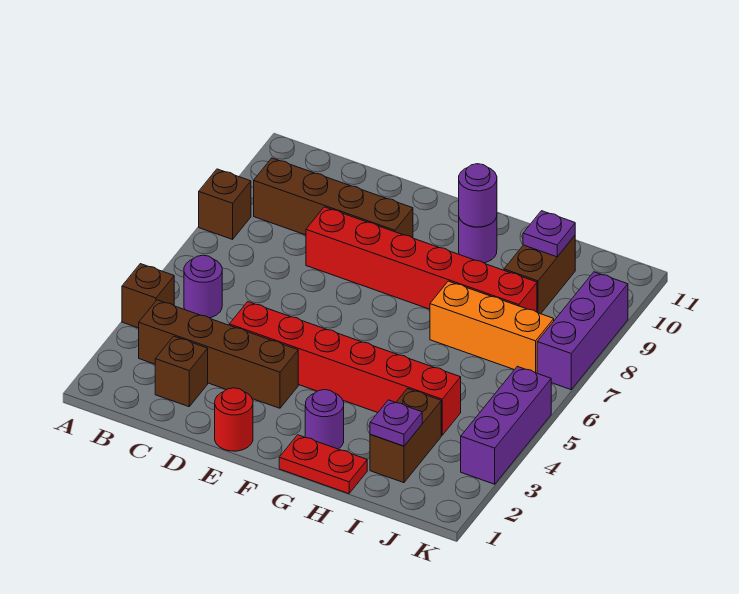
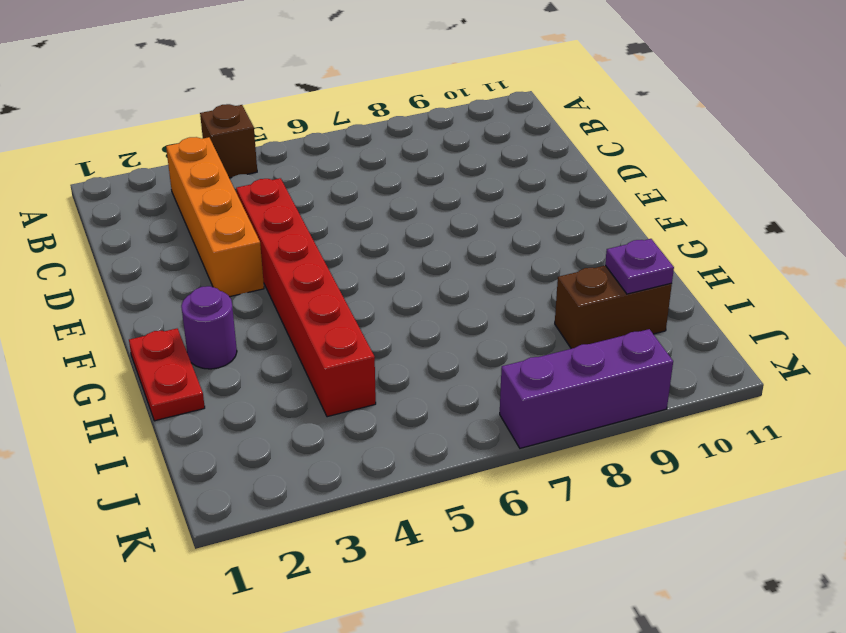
orange 1x4 brick [166,137,264,297] -> brown 1x4 brick [139,300,298,408]
none -> brown 1x1 brick [199,169,251,239]
none -> purple 1x1 round brick [184,255,222,318]
none -> brown 1x4 brick [254,158,413,238]

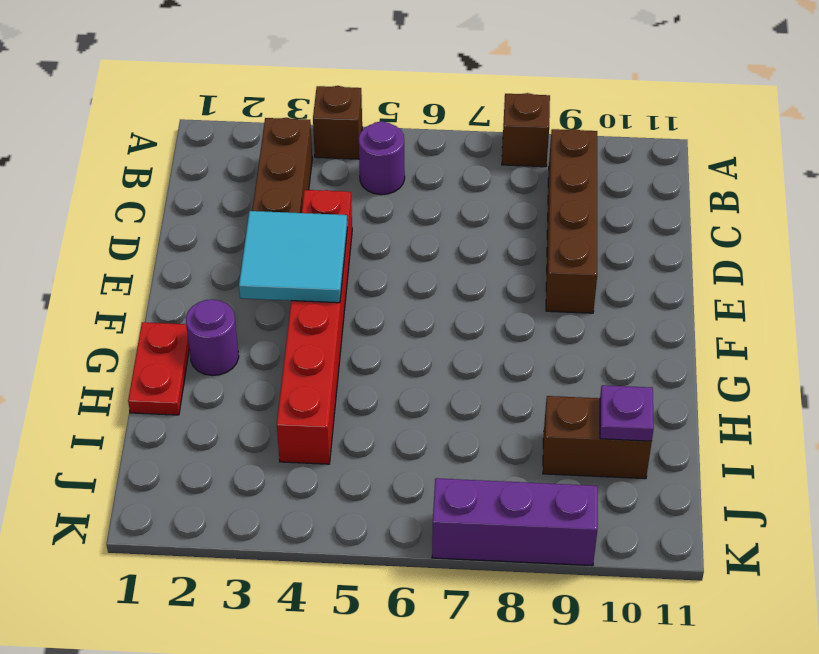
cyan 2x2 tile [239,211,347,303] -> none
none -> brown 1x1 brick [155,336,208,407]
none -> red 1x6 brick [306,207,537,312]
none -> red 1x1 round brick [215,388,253,451]

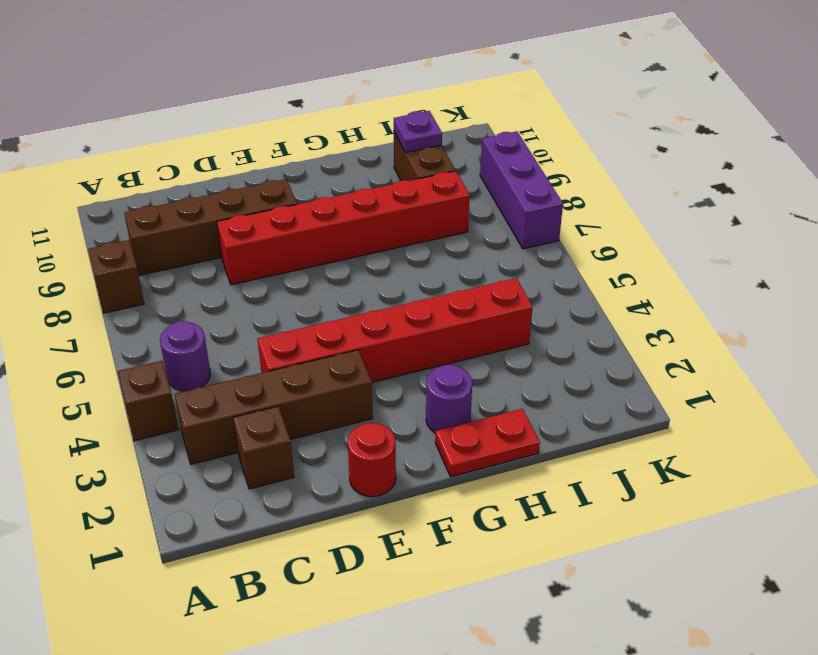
none -> purple 1x1 round brick [459,217,497,263]
none -> orange 1x3 brick [430,281,554,373]
none -> brown 1x2 brick [370,389,441,483]

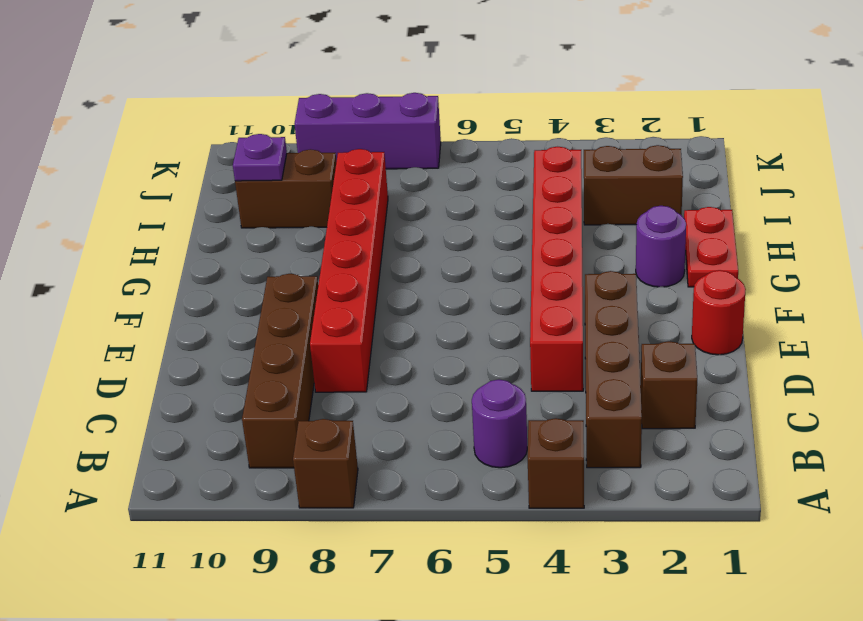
none -> purple 1x1 round brick [459,217,497,263]
none -> orange 1x3 brick [430,281,554,373]
none -> purple 1x3 brick [461,366,551,484]

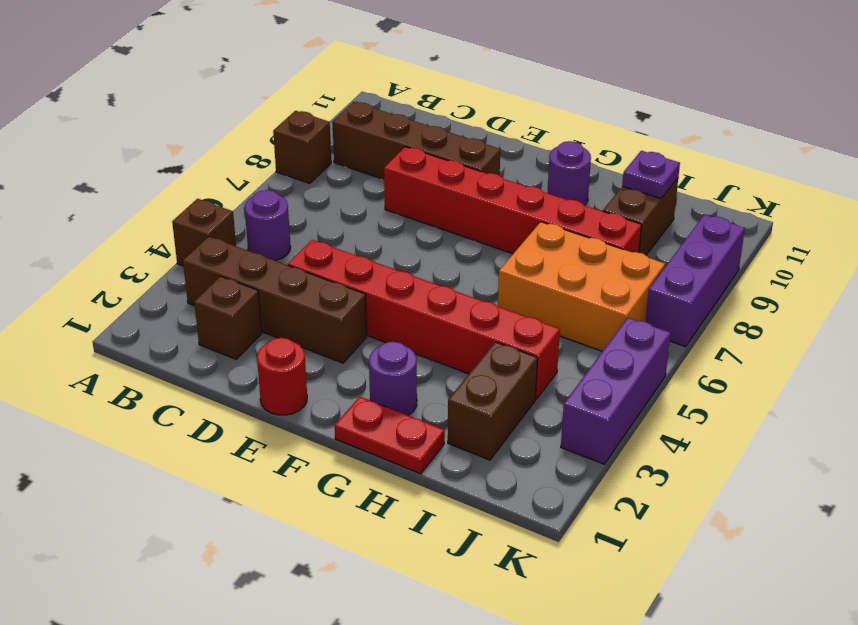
orange 2x3 brick [498,222,665,351] -> orange 1x3 brick [430,281,554,373]
none -> purple 1x1 round brick [459,164,497,227]
none -> purple 1x1 plate [370,400,422,446]

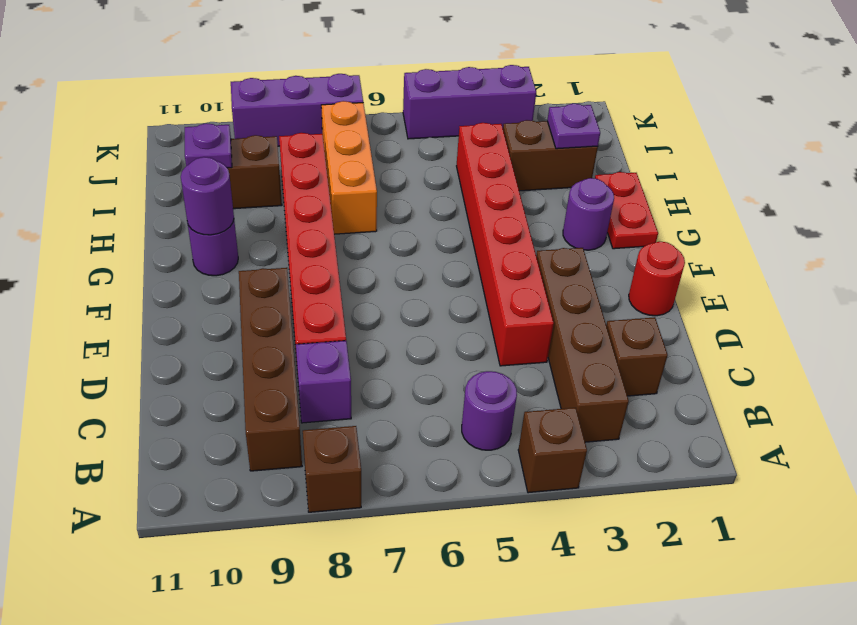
purple 1x1 brick [296,341,351,423] -> none

